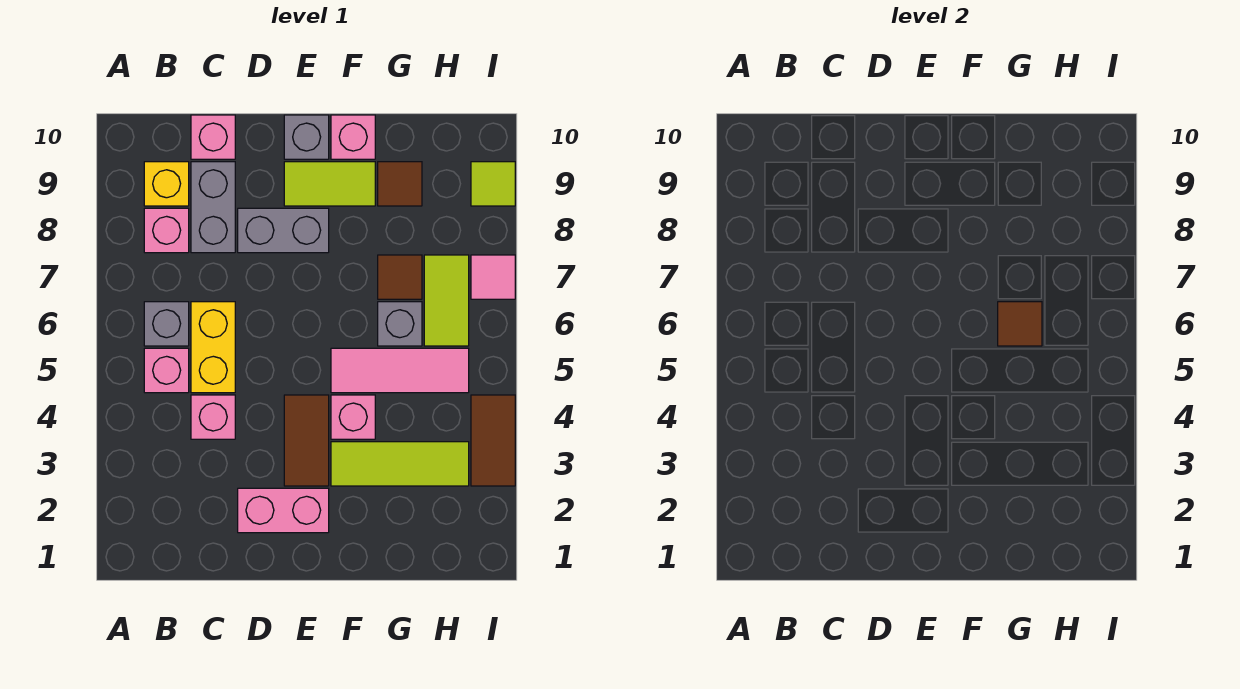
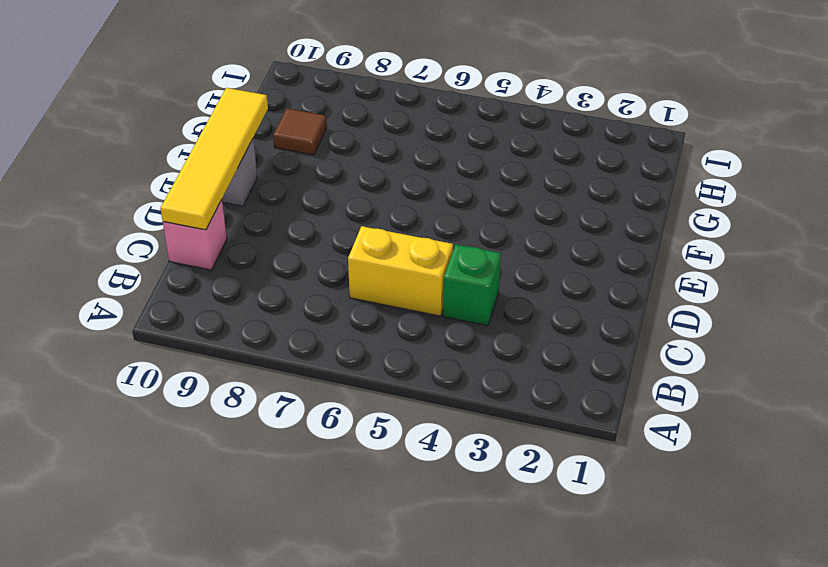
green 1x1 brick [443,244,501,326] -> pink 1x1 brick [191,395,235,439]
yellow 1x4 tile [160,88,268,230] -> none
none -> pink 1x1 brick [144,348,189,393]
none -> grey 1x1 brick [144,302,189,346]
none -> pink 1x1 brick [144,208,189,253]

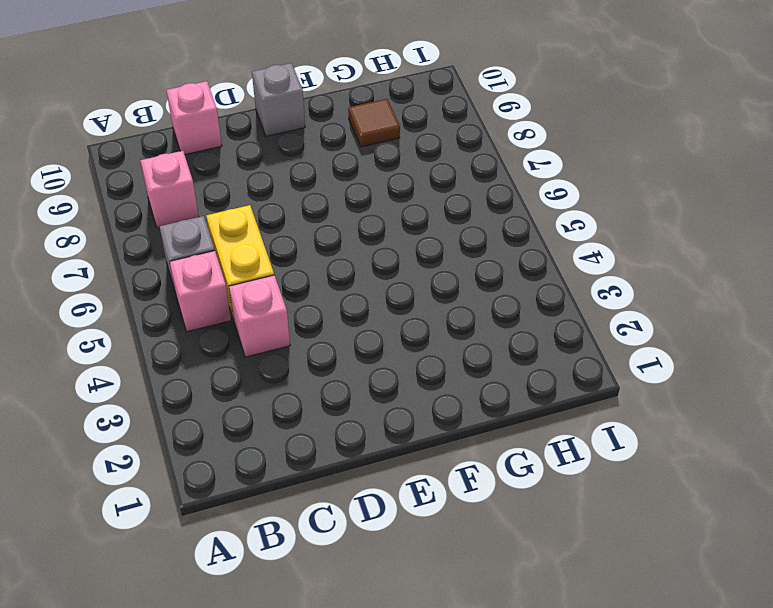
none -> yellow 1x1 brick [144,162,189,206]
none -> grey 1x2 brick [191,162,235,253]
none -> pink 1x2 brick [238,488,329,533]

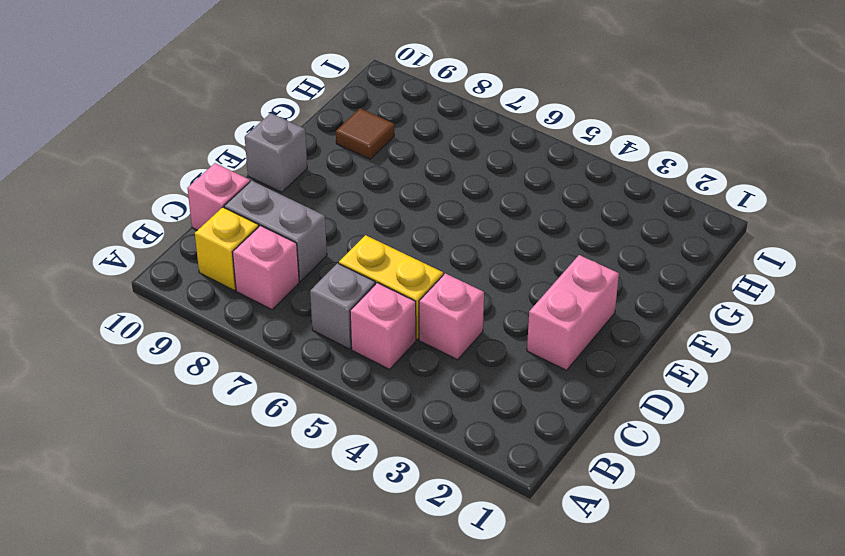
none -> grey 1x2 brick [238,208,329,253]
none -> brown 1x2 tile [284,395,329,486]
none -> lime 1x2 tile [284,162,375,206]

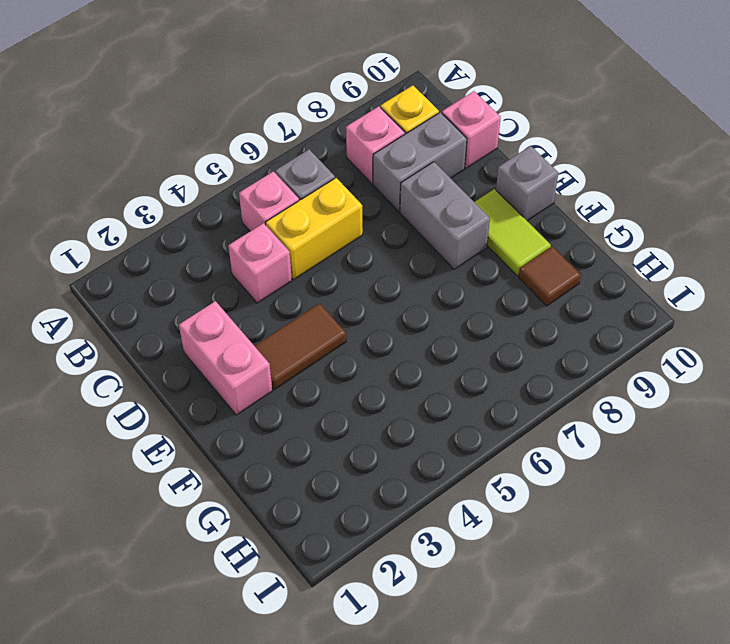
none -> lime 1x3 tile [331,442,469,486]
none -> pink 1x1 brick [331,395,375,439]
none -> pink 1x3 tile [331,348,469,393]

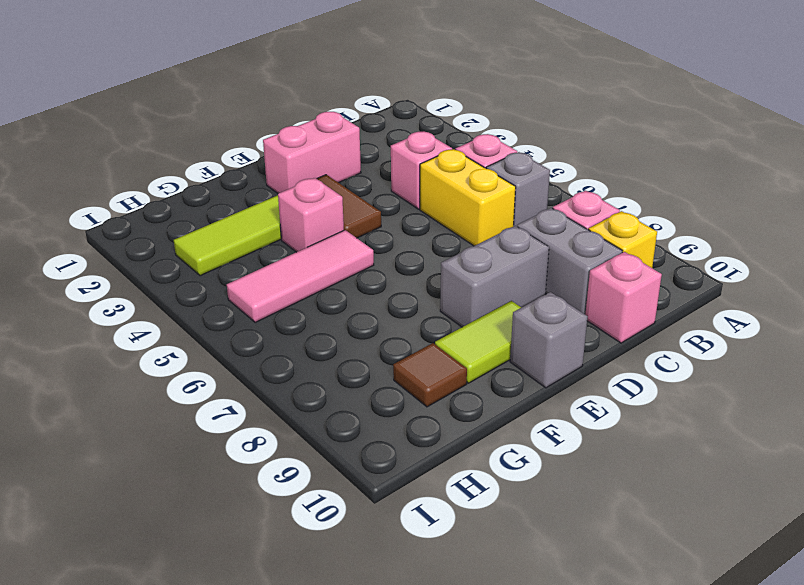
none -> pink 1x1 brick [331,115,375,159]
none -> grey 1x1 brick [378,302,422,346]
none -> brown 1x1 tile [378,255,422,299]

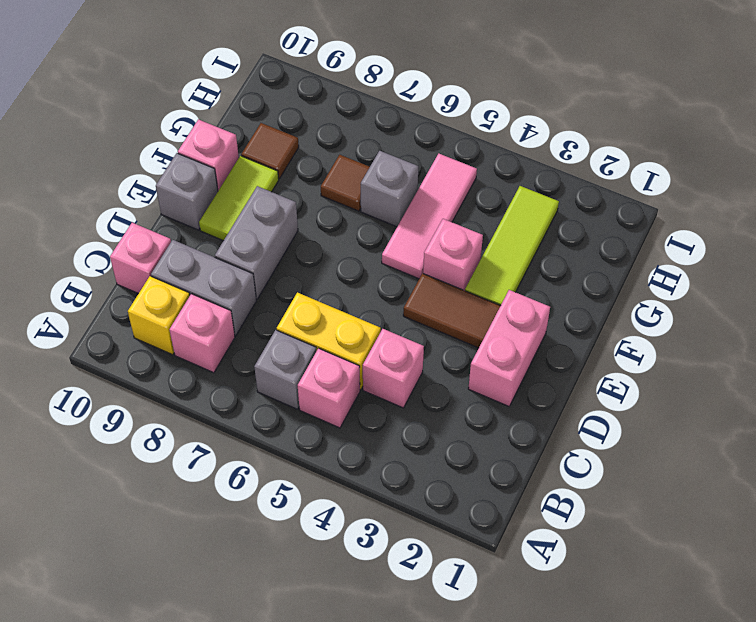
none -> lime 1x2 tile [424,255,469,346]
none -> brown 1x2 tile [471,395,515,486]
none -> pink 1x1 tile [471,255,515,299]

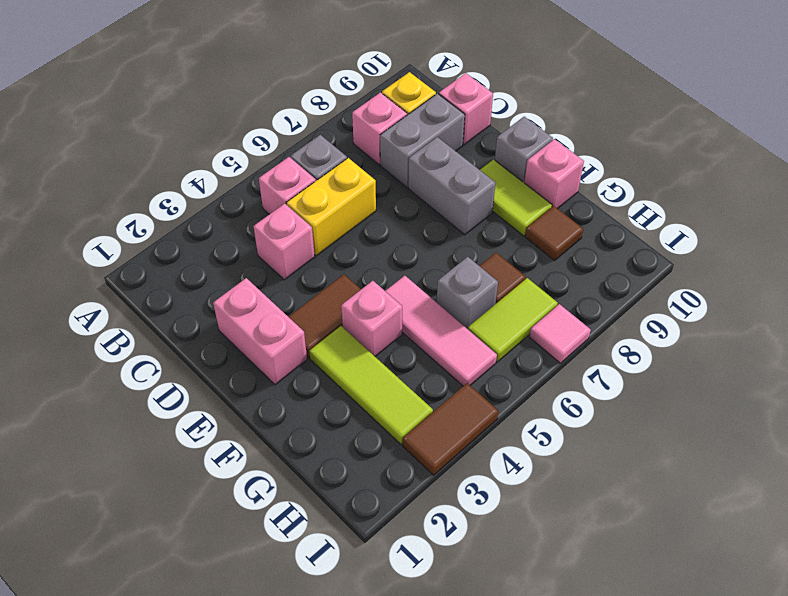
none -> lime 1x1 tile [471,162,515,206]
none -> brown 1x1 tile [998,302,1042,346]

